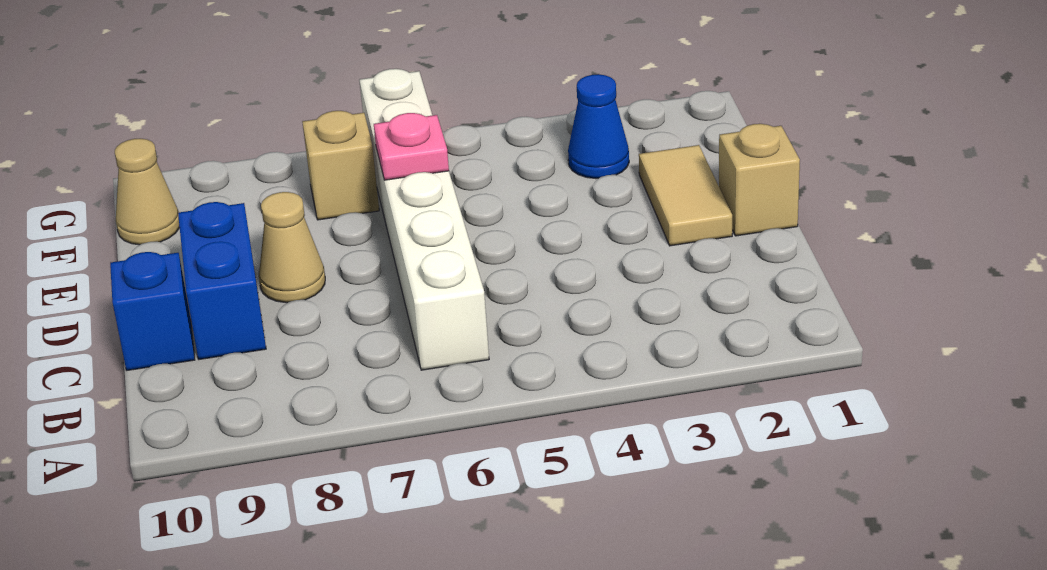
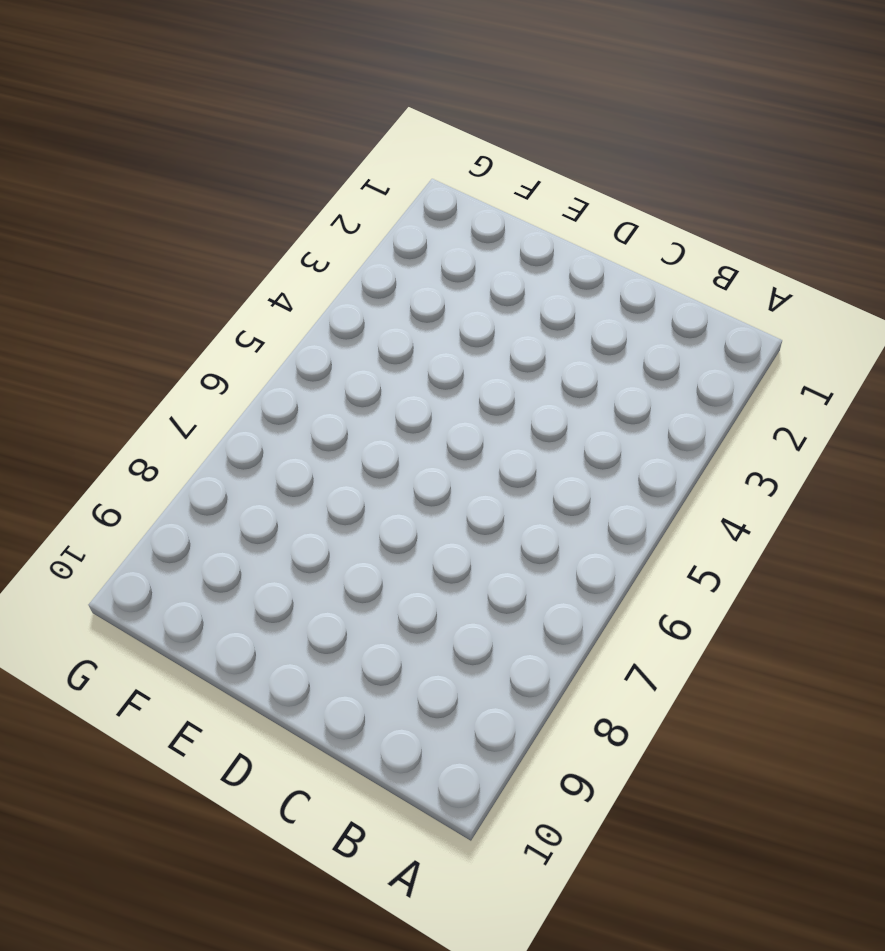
none -> white 1x6 brick [359,69,489,370]
none -> blue 1x2 brick [178,202,266,359]

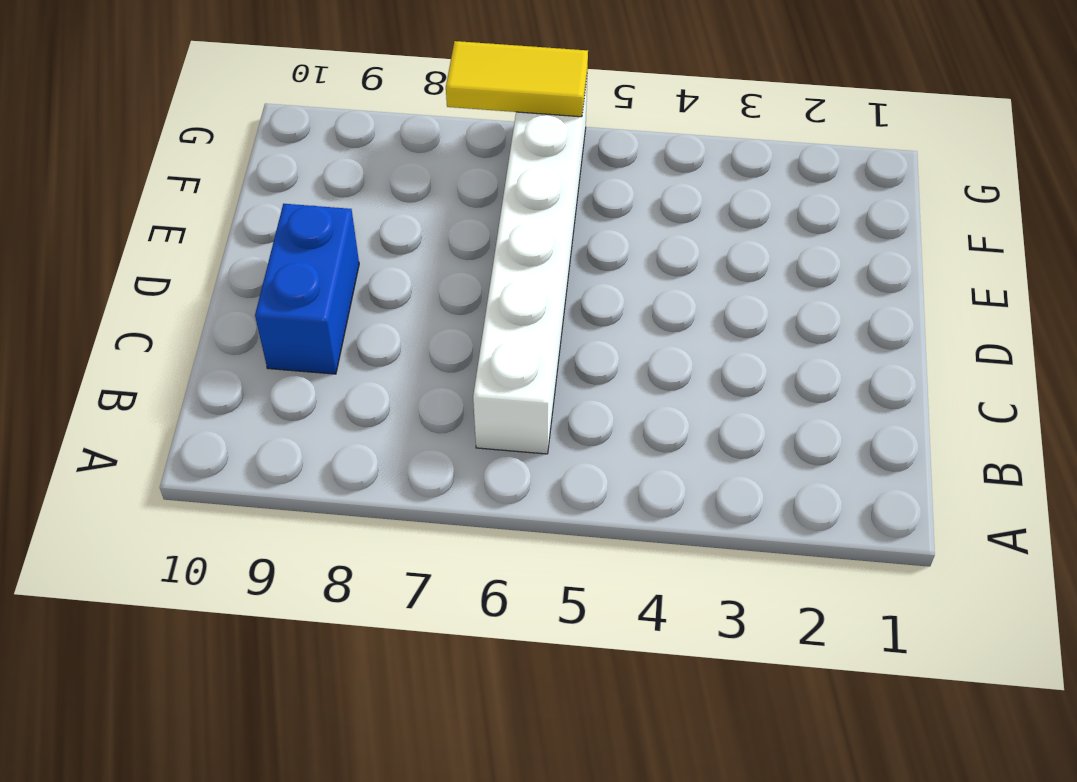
yellow 1x2 tile [446,41,588,117] -> none
none -> blue 1x1 brick [110,252,195,370]
none -> tan 1x1 brick [719,124,800,236]

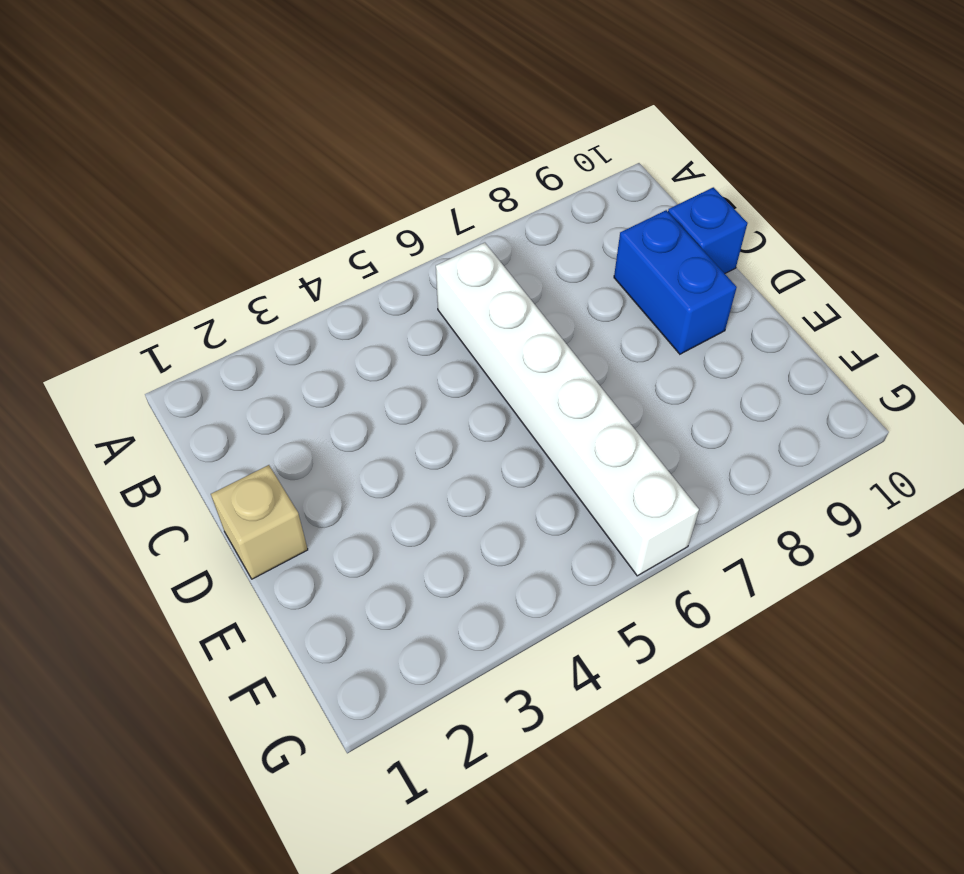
none -> tan 1x2 tile [639,145,732,246]
none -> tan 1x1 cone [259,192,325,303]

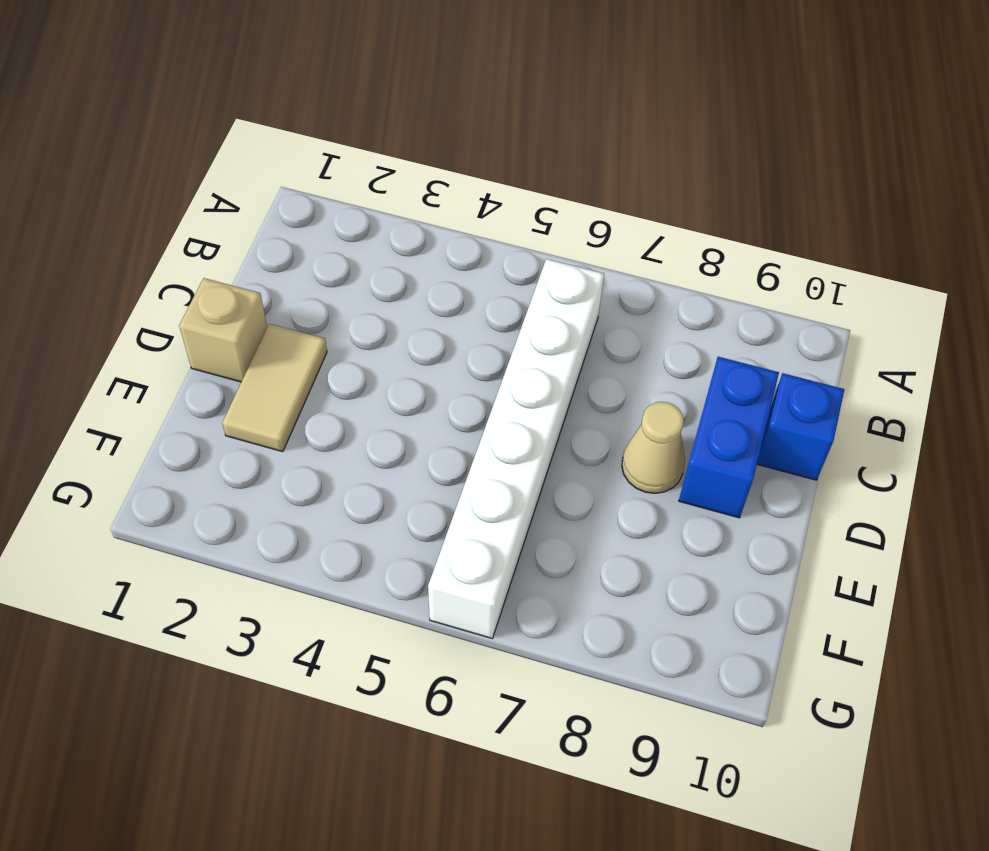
none -> blue 1x1 cone [568,74,629,179]
none -> tan 1x1 brick [302,111,379,220]

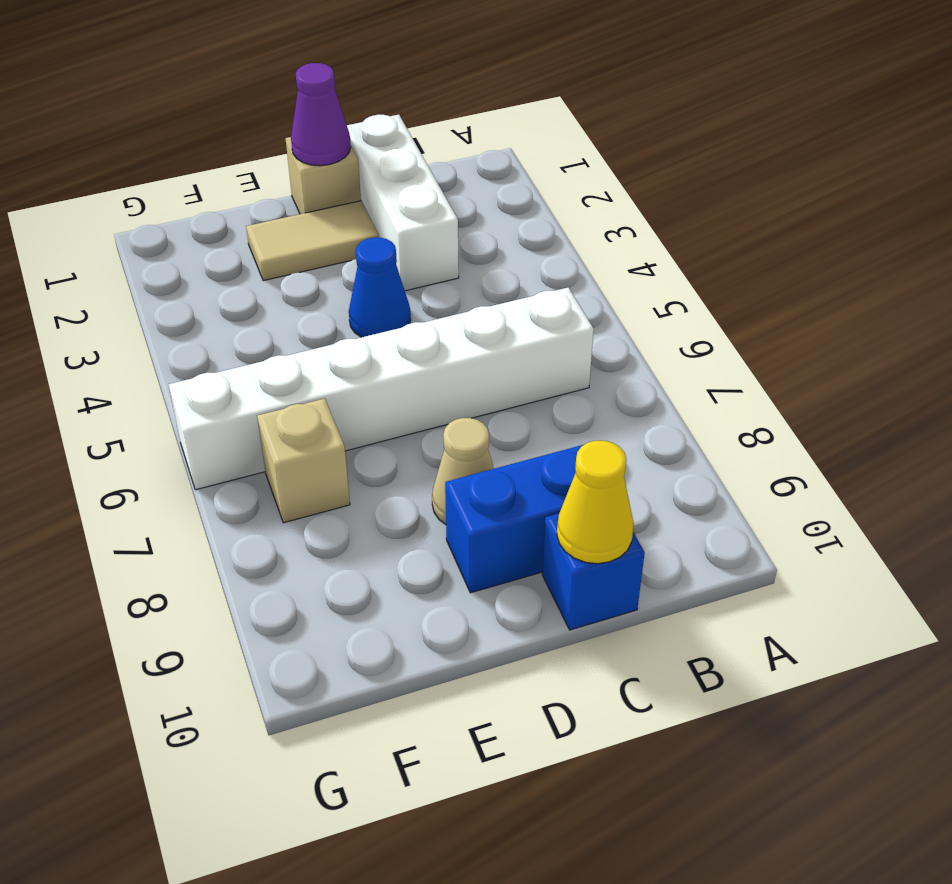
white 1x3 brick [347,115,459,291] -> none
yellow 1x1 cone [557,441,633,564] -> none
purple 1x1 cone [291,63,351,166] -> none
blue 1x1 cone [349,238,411,337] -> blue 1x1 cone moved to [568,74,629,179]
none -> tan 1x1 cone [115,139,180,245]
none -> pink 1x1 plate [374,113,449,180]

